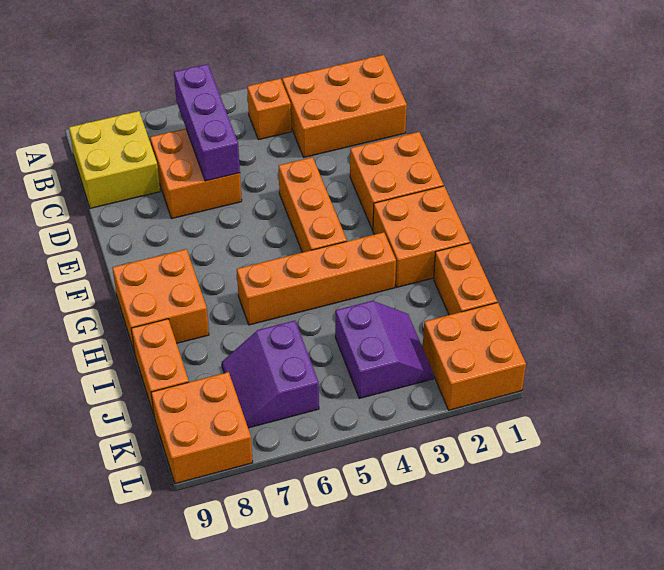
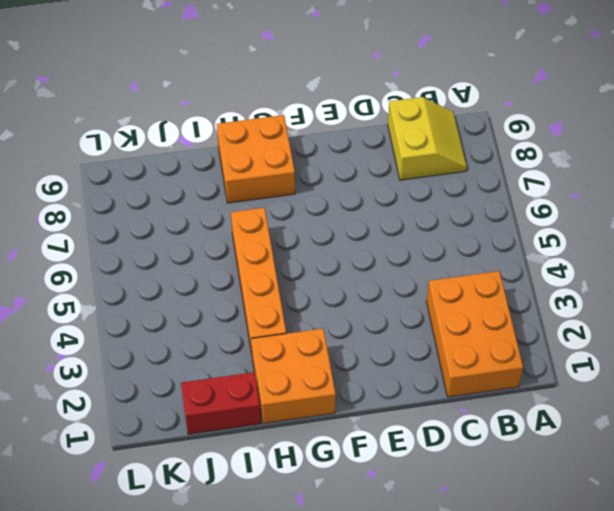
yellow 2x2 slope [388,97,467,180] -> yellow 2x2 brick [69,111,160,208]
red 1x2 brick [181,372,261,434] -> orange 1x2 brick [434,243,497,315]
none -> orange 1x1 brick [247,79,291,140]
none -> orange 2x2 brick [150,129,242,218]
none -> orange 2x2 brick [350,132,444,230]

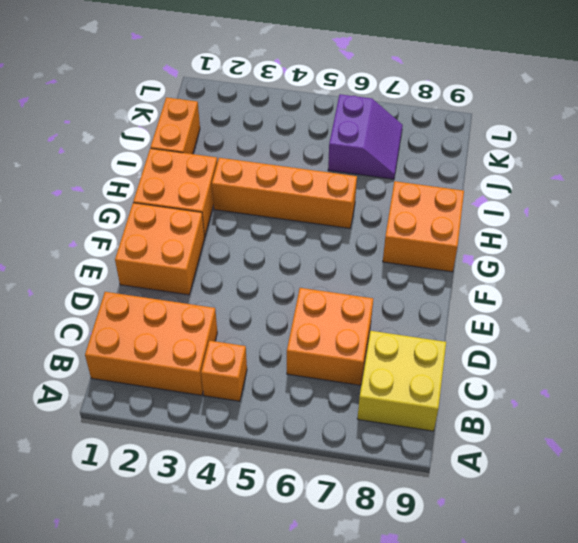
none -> orange 1x3 brick [279,157,347,252]
none -> orange 1x2 brick [131,319,189,415]
none -> purple 2x2 slope [335,301,434,398]

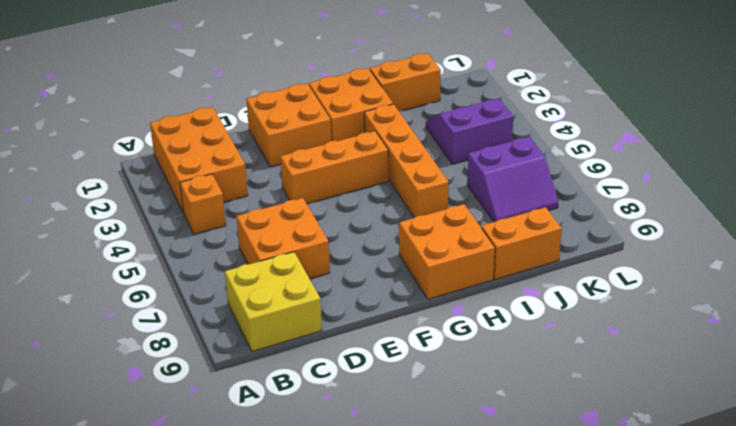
none -> orange 2x2 brick [423,303,526,410]
none -> orange 2x2 brick [151,372,253,484]
none -> purple 1x3 brick [174,64,240,181]

